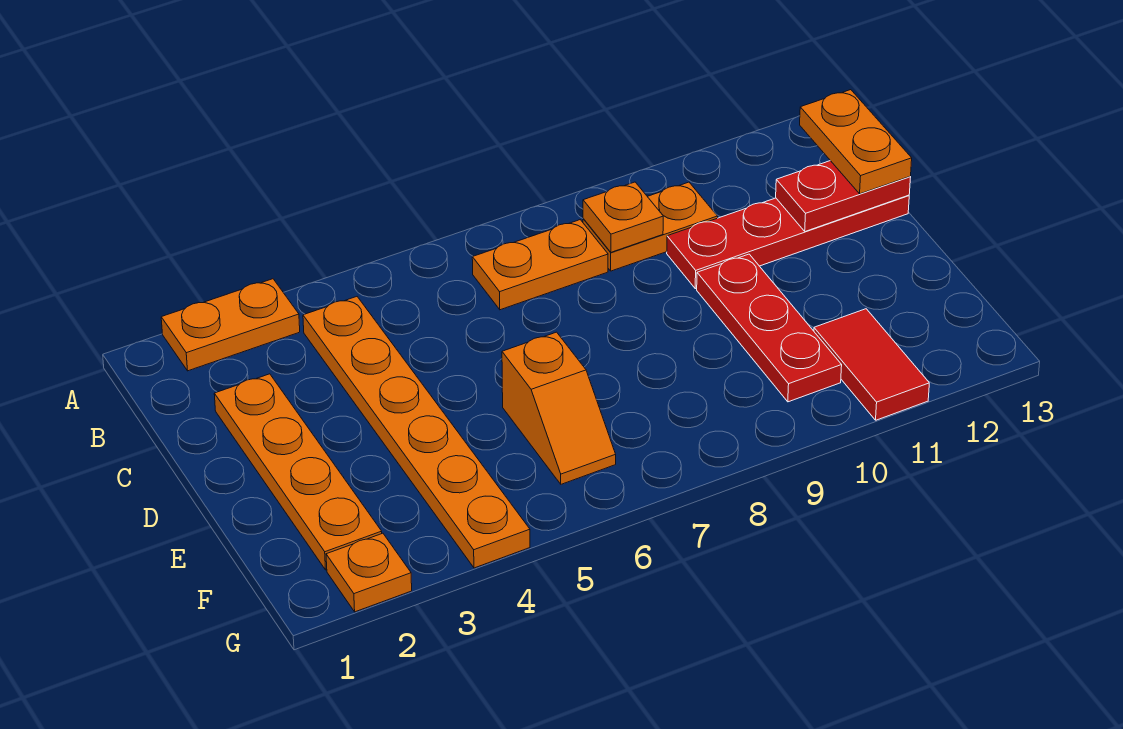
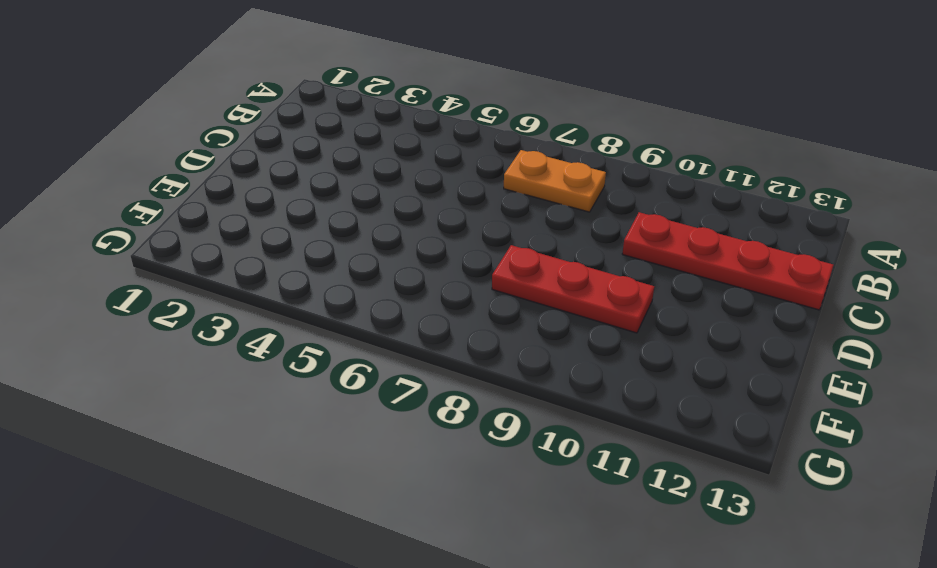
red 1x3 plate [492,245,654,333] -> red 1x3 plate turned to [697,254,842,402]
none -> orange 1x2 plate [161,279,300,371]
none -> orange 1x6 plate [303,297,530,568]
none -> orange 1x2 plate [583,182,718,271]

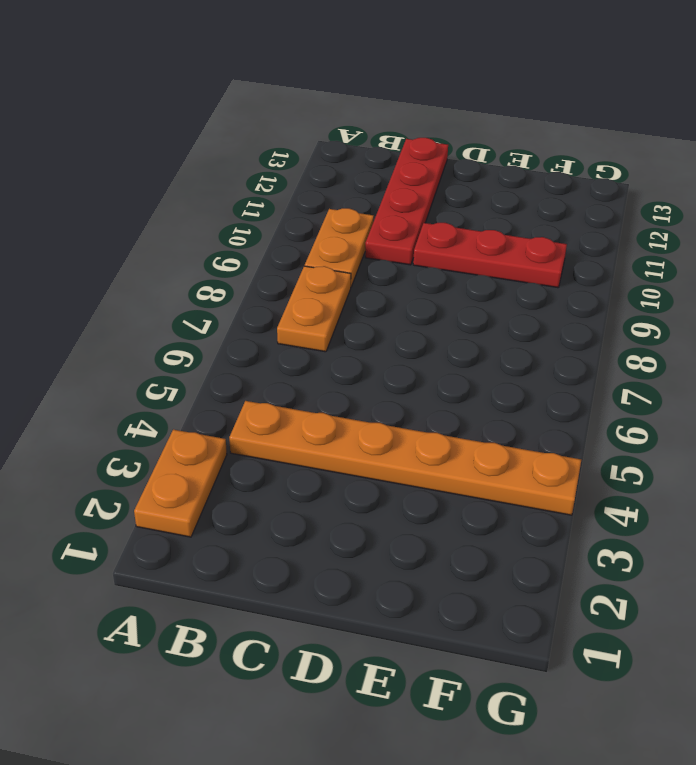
none -> orange 1x4 plate [214,374,382,570]
none -> orange 1x2 slope [502,332,616,484]
none -> red 1x2 tile [814,309,929,420]

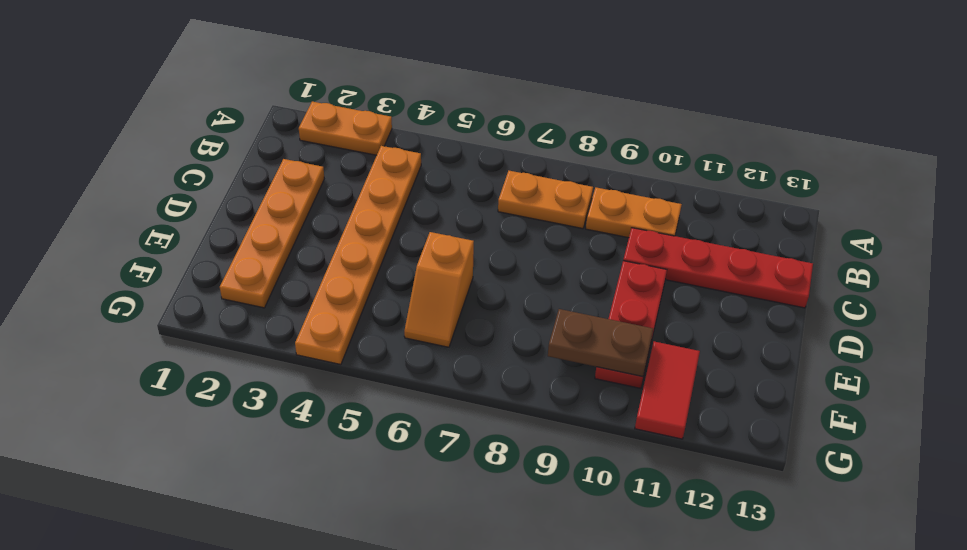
brown 1x2 plate [548,309,653,377] -> none
none -> orange 1x1 plate [326,533,412,612]
none -> orange 1x1 plate [583,182,663,252]
none -> red 1x2 plate [776,161,911,231]

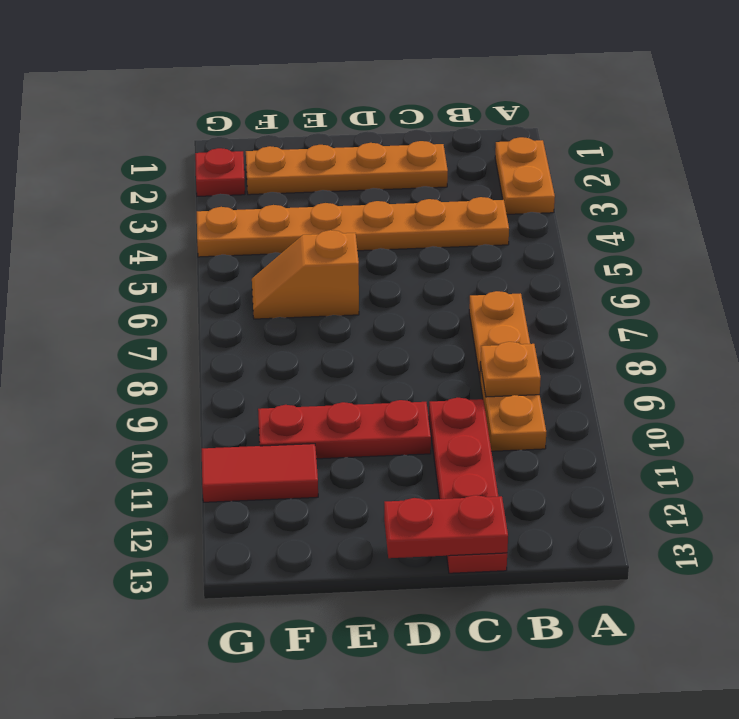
red 1x2 plate [384,495,508,558] -> red 1x2 plate turned to [776,161,911,231]
red 1x1 plate [195,148,245,196] -> orange 1x1 plate [326,533,412,612]
none -> orange 1x2 plate [800,90,912,194]

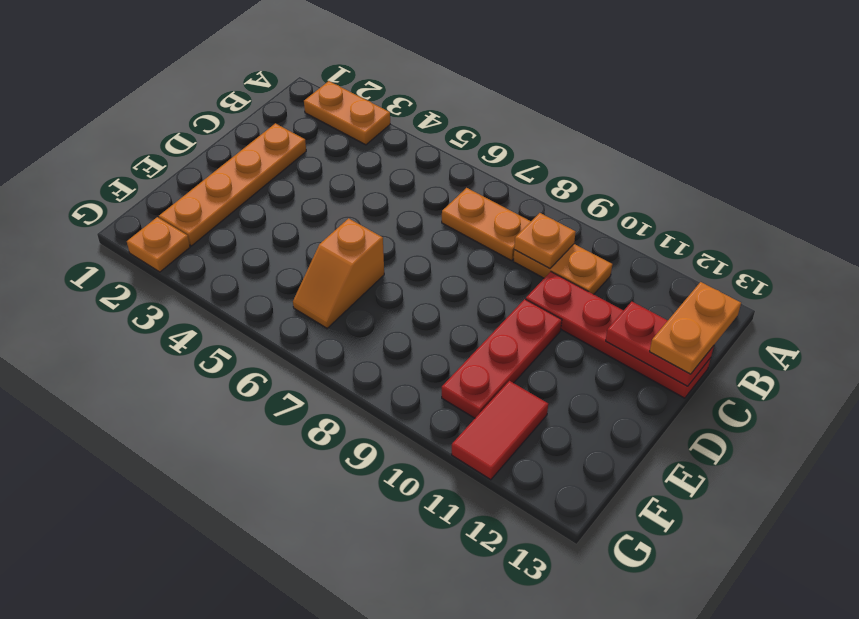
none -> orange 1x6 plate [303,297,530,568]

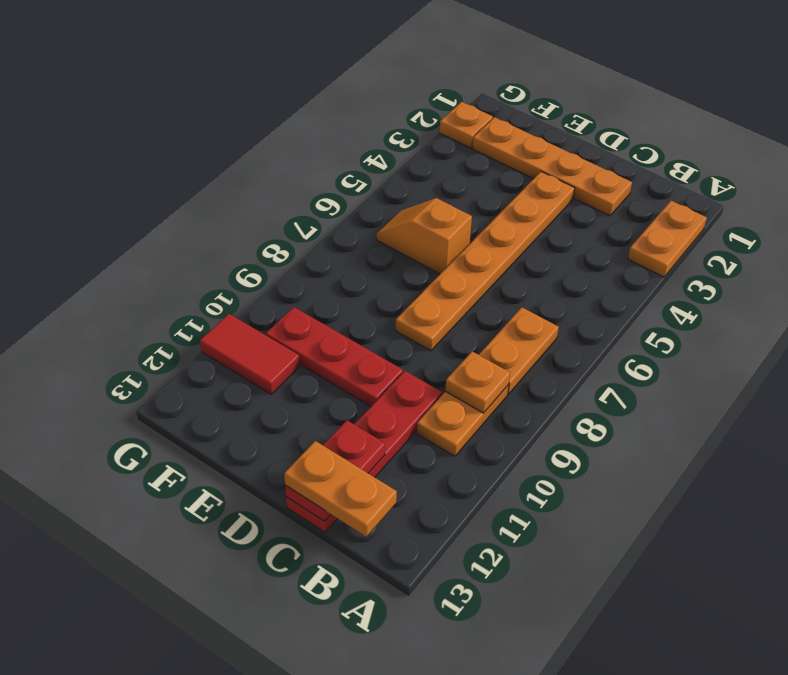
orange 1x6 plate [396,172,575,351] -> orange 1x6 plate turned to [303,297,530,568]

